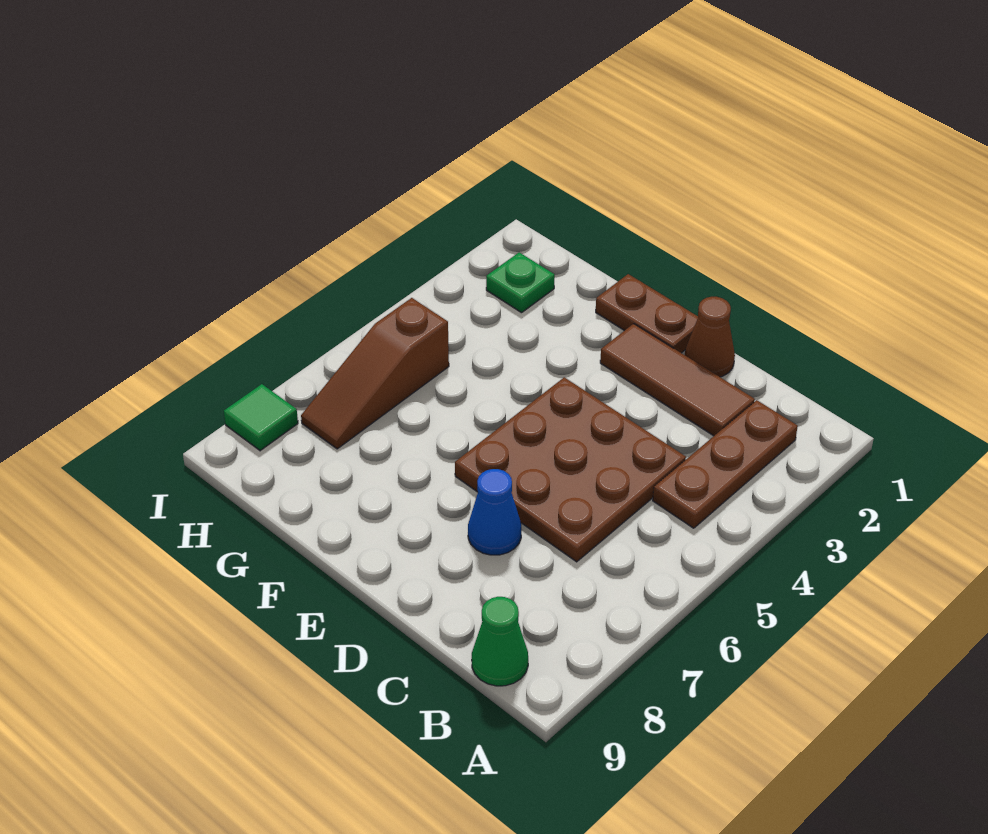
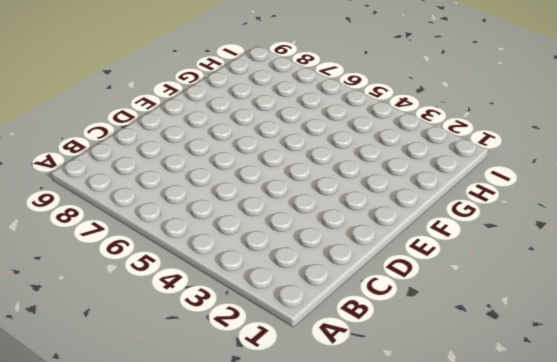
none -> brown 1x3 plate [653,400,798,528]
none -> green 1x1 cone [472,597,528,686]

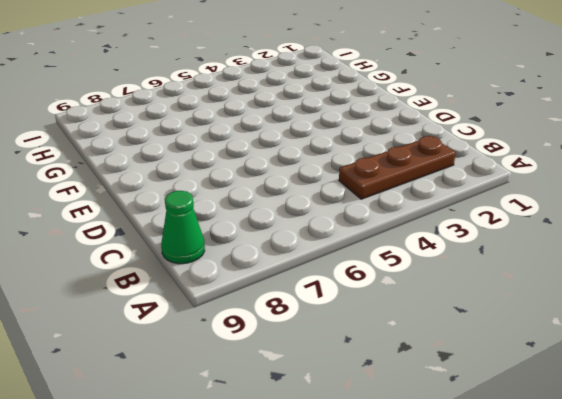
none -> brown 1x3 tile [600,324,755,436]
none -> brown 3x3 plate [455,377,686,562]

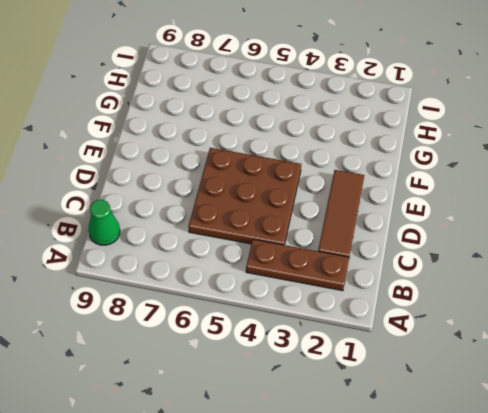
none -> brown 1x1 cone [685,297,735,377]
none -> blue 1x1 cone [468,469,521,555]

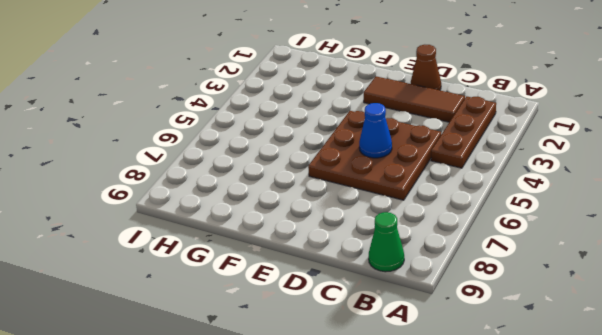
blue 1x1 cone [359,103,392,158] -> blue 1x1 cone moved to [468,469,521,555]
none -> brown 1x2 plate [596,274,698,353]
none -> green 1x1 plate [486,252,555,313]

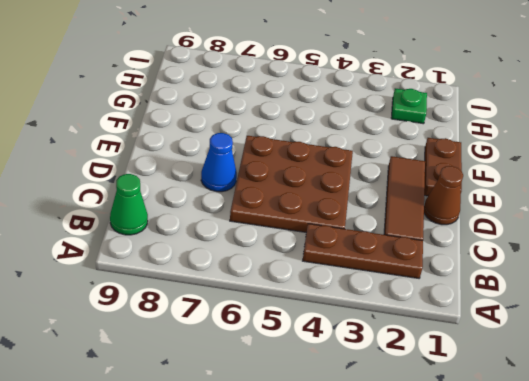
none -> brown 1x3 slope [301,298,449,449]
none -> green 1x1 tile [224,384,298,451]

